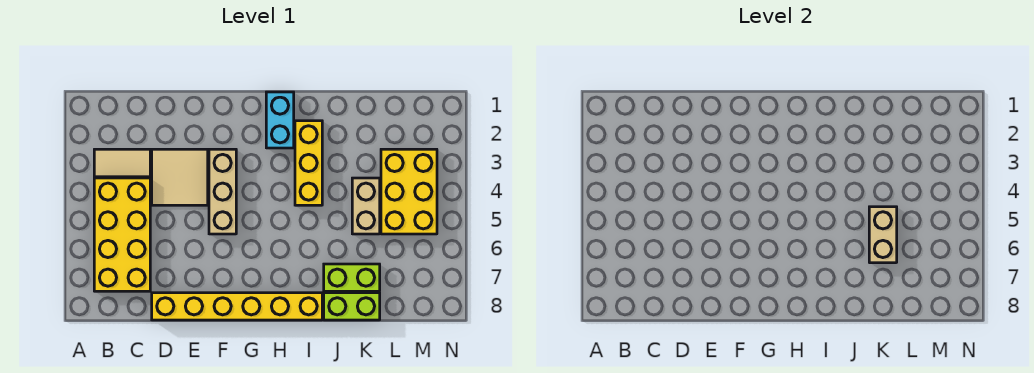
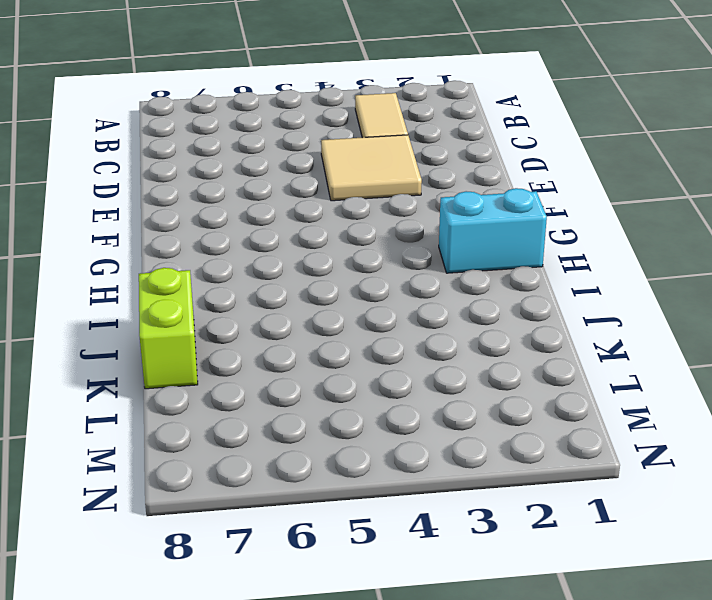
none -> yellow 2x4 brick [94,178,150,291]
none -> yellow 1x6 brick [152,293,322,320]
none -> tan 1x3 brick [209,149,236,234]

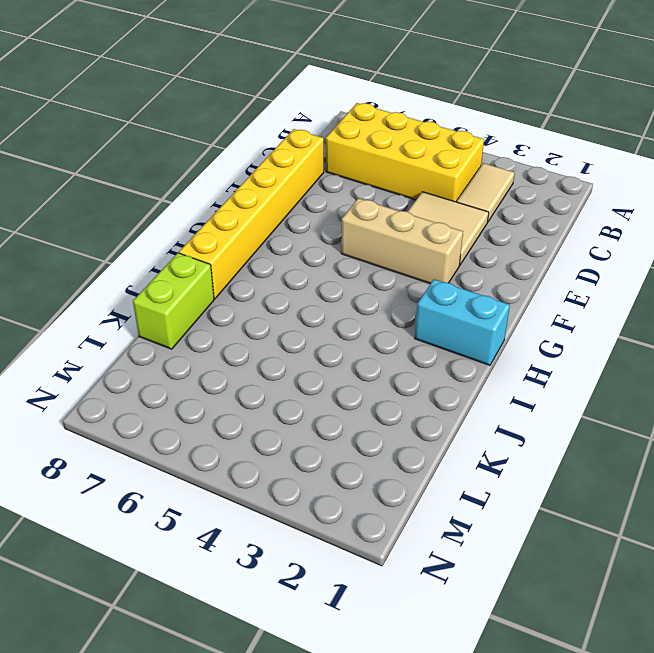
none -> yellow 1x3 brick [295,121,322,205]
none -> lime 1x2 brick [324,264,380,291]
none -> tan 1x2 brick [352,178,380,234]

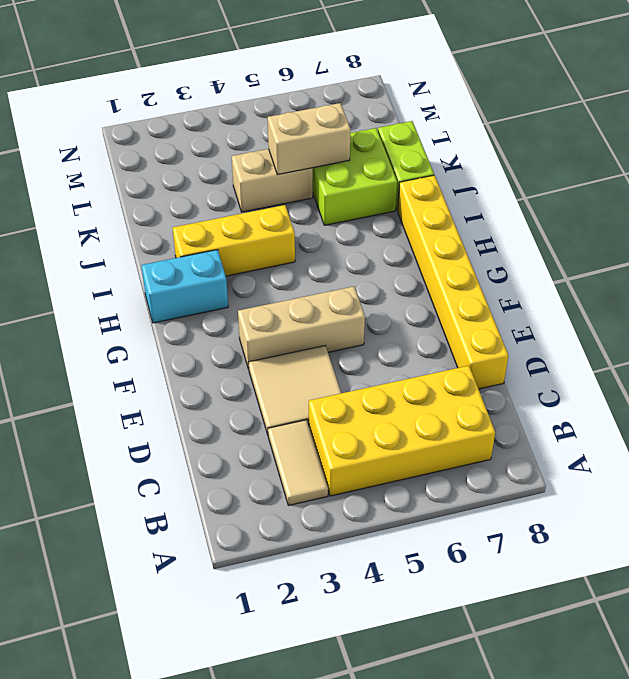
lime 2x2 brick [313,128,397,225] -> lime 1x2 brick [324,264,380,291]
none -> yellow 2x3 brick [381,149,437,234]

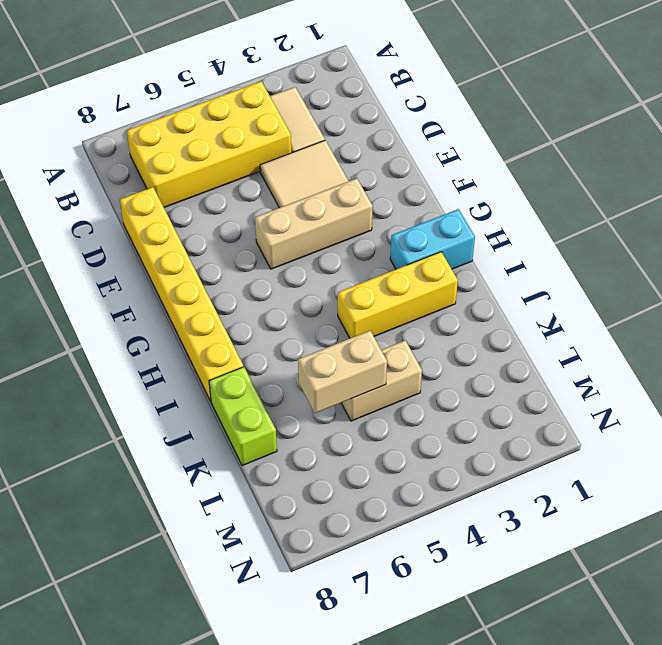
none -> lime 1x2 brick [324,264,380,291]
none -> yellow 2x3 brick [381,149,437,234]

